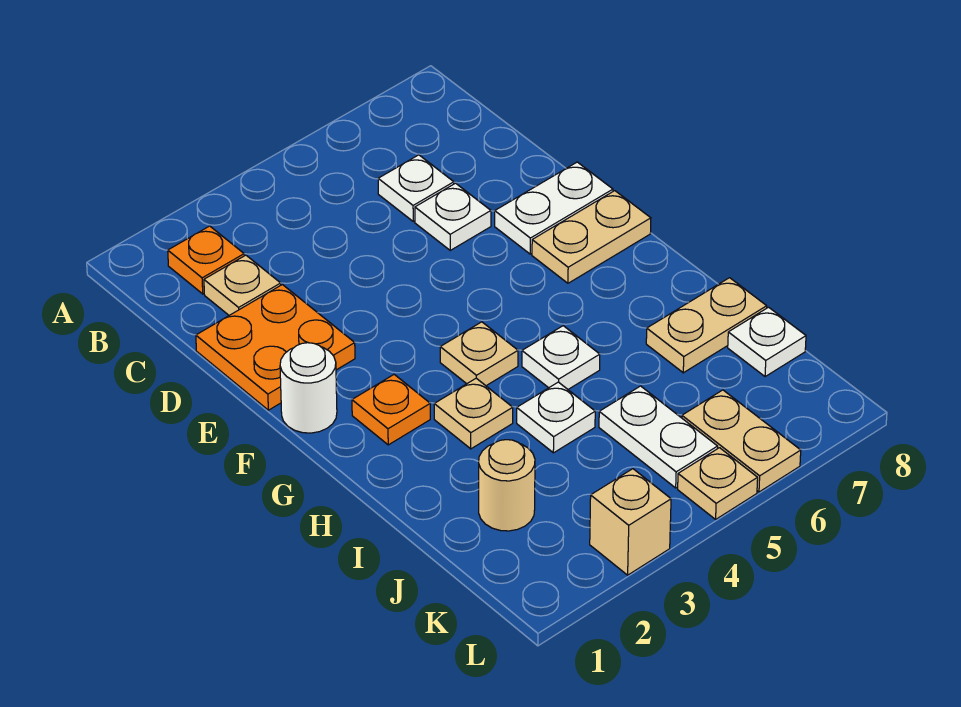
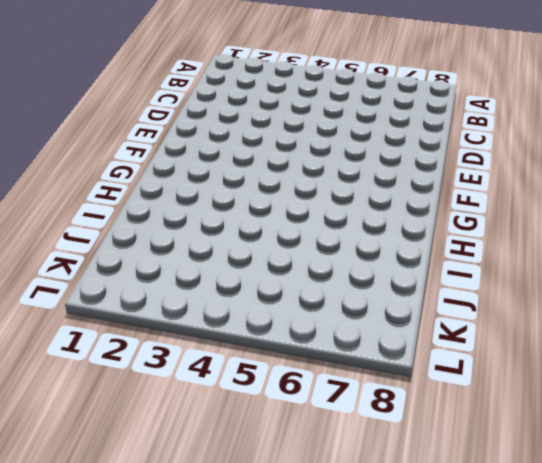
none -> orange 1x1 plate [168,226,244,294]
none -> tan 1x1 plate [204,255,281,315]
none -> white 1x1 plate [378,155,454,221]

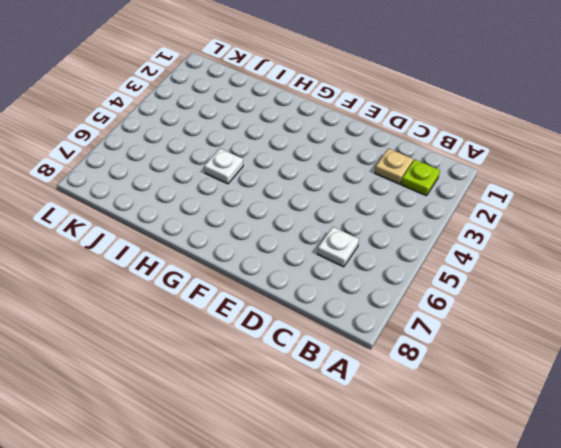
lime 1x1 plate [401,160,440,196] -> orange 1x1 plate [168,226,244,294]
none -> orange 2x2 plate [196,285,355,410]
none -> white 1x1 plate [415,183,491,250]
none -> white 1x2 plate [495,162,613,254]

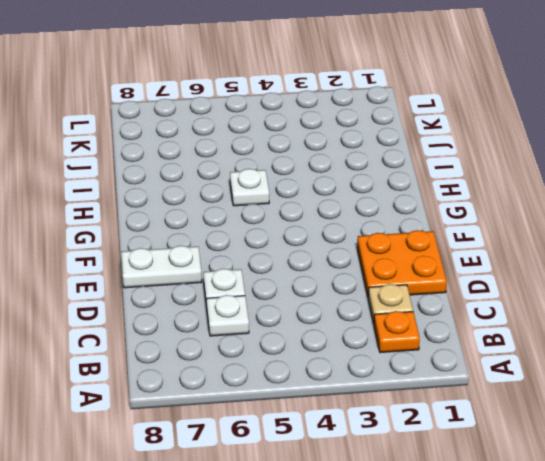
none -> white 1x1 round brick [280,343,337,433]
none -> tan 1x2 plate [532,191,651,283]
none -> orange 1x1 plate [352,375,430,445]

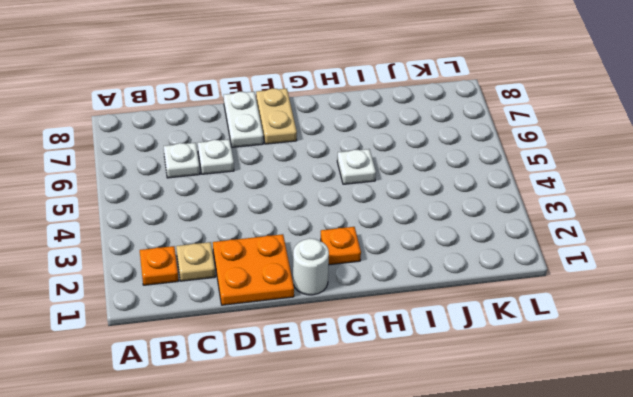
none -> tan 1x1 plate [440,322,518,386]
none -> tan 1x1 plate [434,378,513,449]
none -> white 1x1 plate [517,382,595,453]

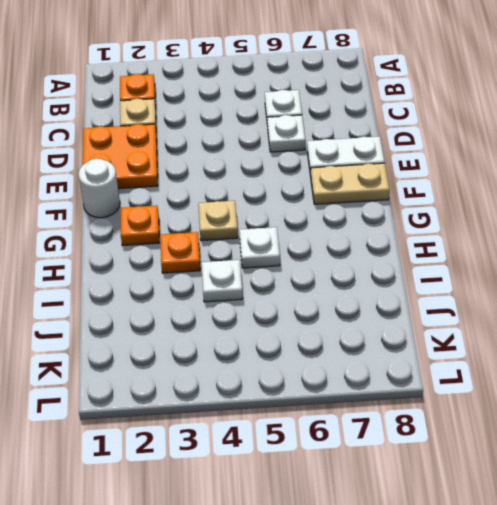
orange 1x1 plate [160,232,200,273] -> tan 1x1 plate [434,378,513,449]
none -> tan 1x2 plate [646,278,767,373]
none -> tan 1x1 round brick [479,440,535,531]
none -> white 1x2 plate [599,386,718,488]

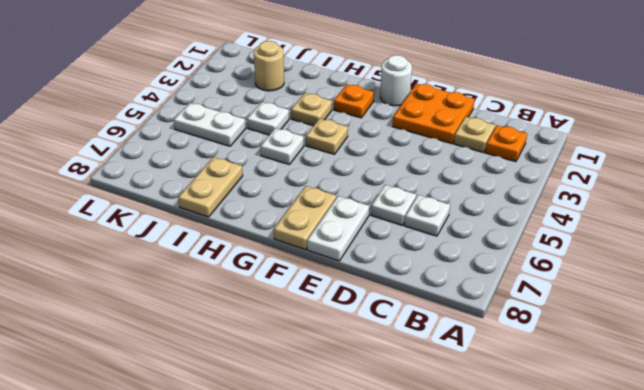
none -> white 1x1 plate [728,307,806,377]
none -> tan 1x2 plate [682,390,801,492]
none -> tan 1x1 brick [590,469,671,575]

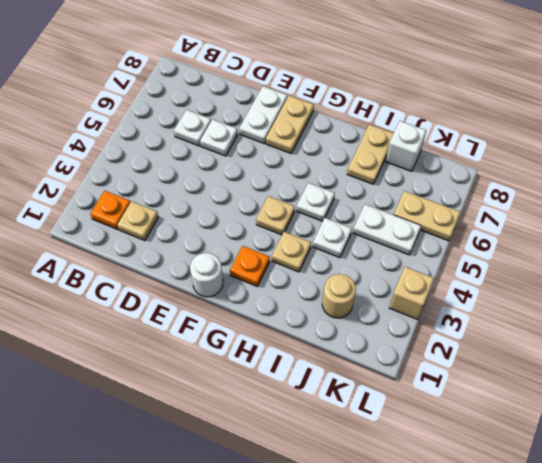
white 1x1 brick [385,121,426,172] -> white 1x1 plate [728,307,806,377]
none -> orange 2x2 plate [196,285,355,410]
none -> tan 1x1 plate [678,448,758,519]

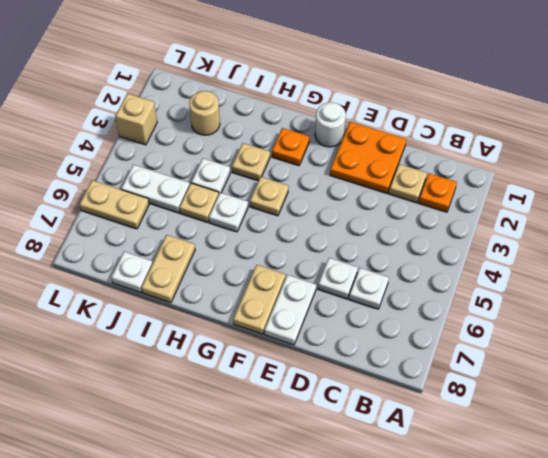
tan 1x1 plate [179,183,219,222] -> tan 1x1 plate moved to [678,448,758,519]

